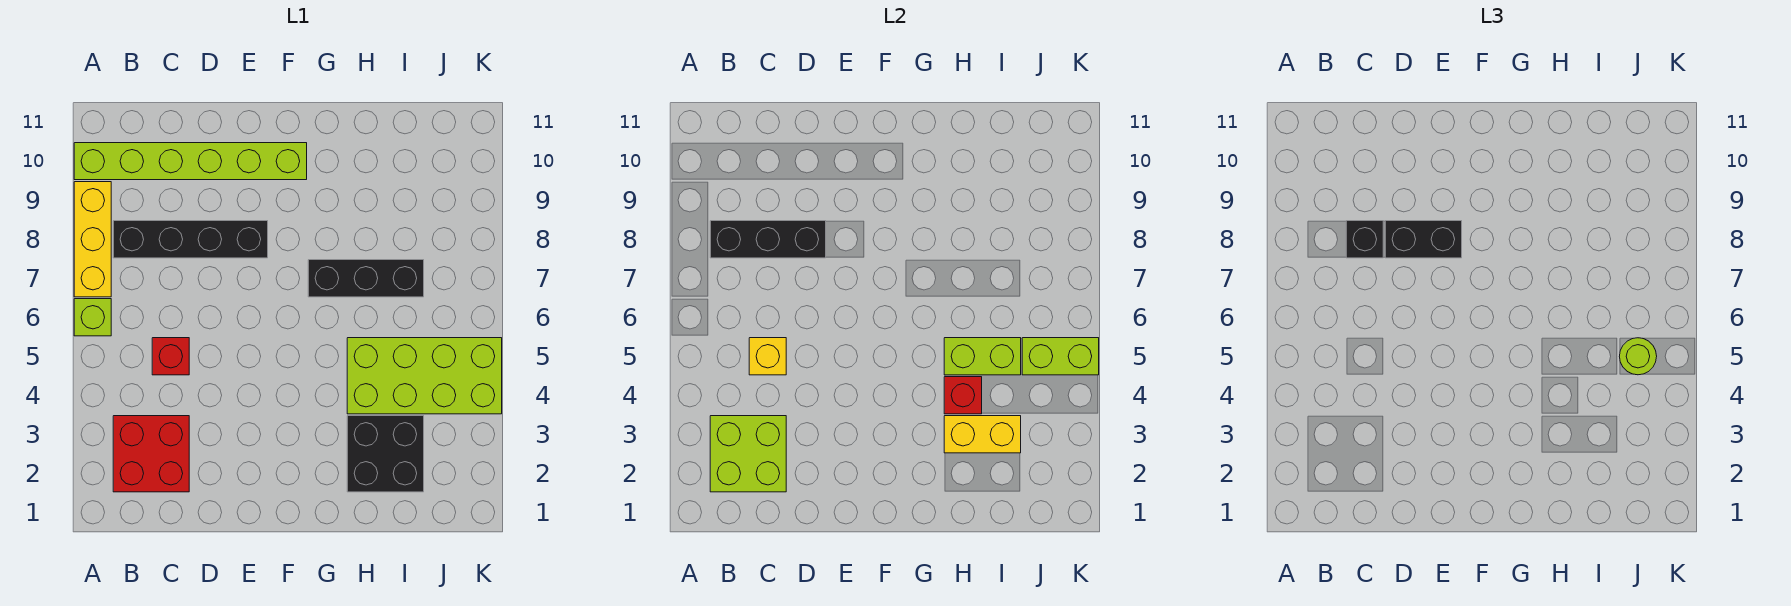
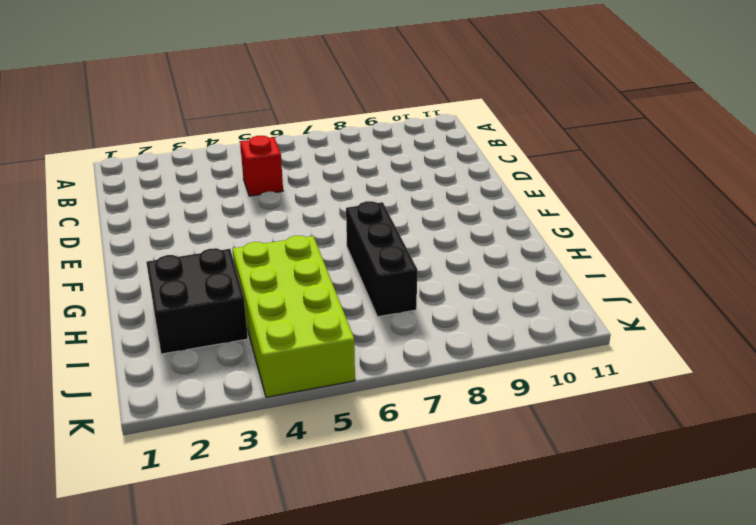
none -> lime 1x1 brick [74,299,111,336]
none -> yellow 1x3 brick [74,182,111,297]
none -> lime 1x6 brick [74,143,307,180]

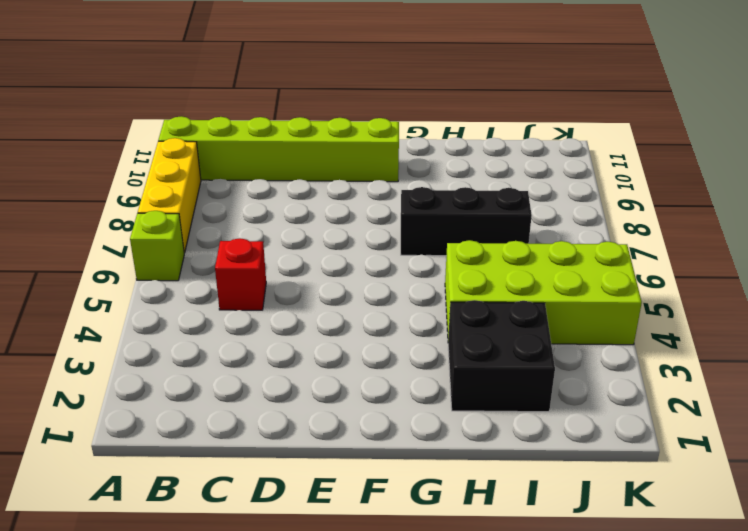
none -> red 2x2 brick [113,416,189,492]
none -> black 1x4 brick [113,221,268,258]
none -> lime 2x2 brick [710,416,786,492]

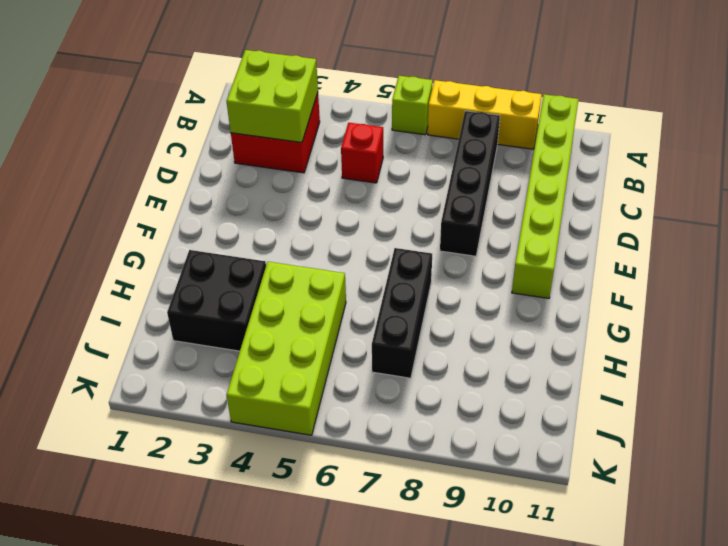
none -> black 1x3 brick [710,221,826,258]
none -> yellow 1x1 brick [749,338,786,375]
none -> yellow 1x2 brick [944,416,1021,453]

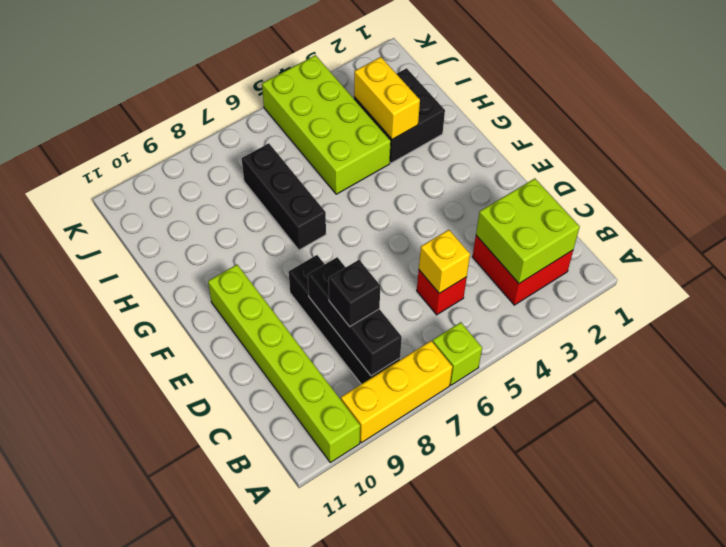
none -> red 1x1 brick [944,377,982,414]
none -> lime 1x2 brick [944,338,1021,375]
none -> lime 1x2 brick [1022,338,1099,375]

